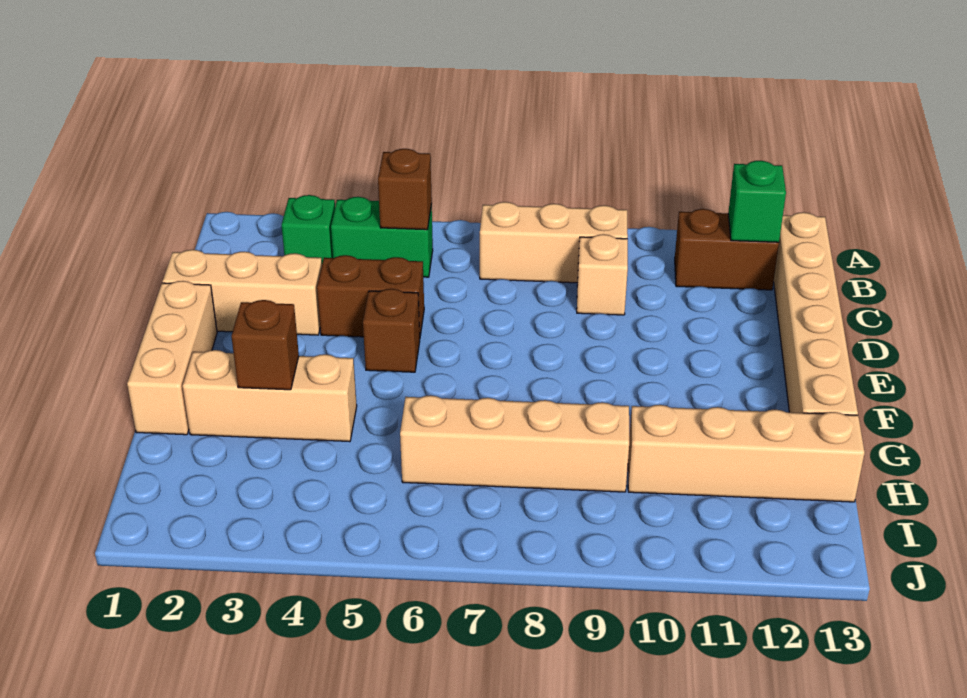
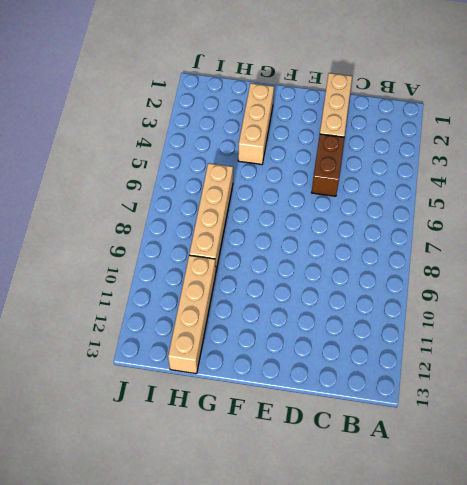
none -> green 1x1 brick [282,195,335,263]
none -> green 1x2 brick [331,197,433,277]
none -> tan 1x3 brick [480,202,628,283]

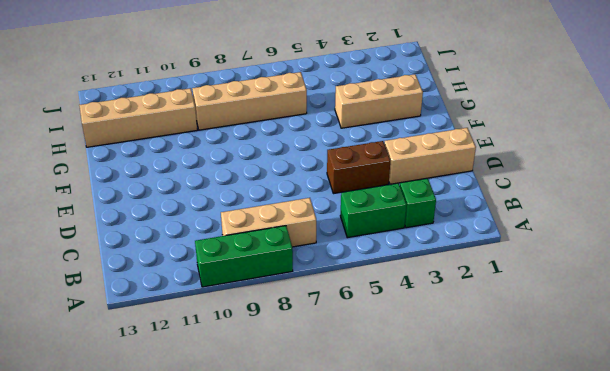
green 1x3 brick [195,226,293,287] -> none
none -> brown 1x2 brick [675,209,779,290]
none -> tan 1x6 brick [774,212,858,415]
none -> tan 1x1 brick [577,234,628,315]

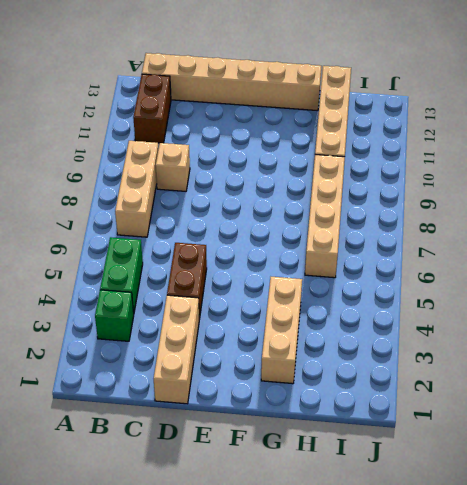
none -> tan 1x3 brick [127,281,217,435]
none -> brown 1x1 brick [363,289,420,372]
none -> brown 1x1 brick [378,149,432,230]

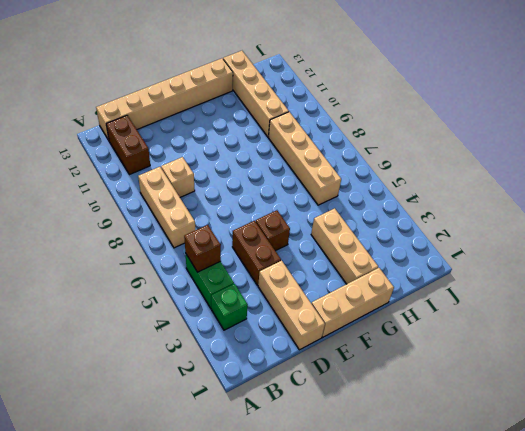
none -> green 1x1 brick [728,161,786,242]
none -> brown 1x1 brick [231,300,299,390]

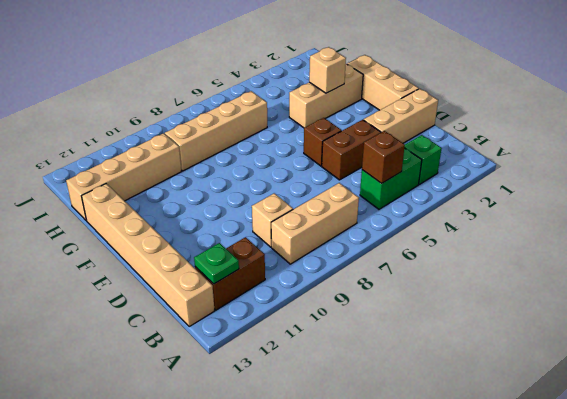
green 1x1 plate [194,243,239,284] -> green 1x1 brick [728,161,786,242]
tan 1x1 brick [309,47,346,93] -> brown 1x1 brick [231,300,299,390]

